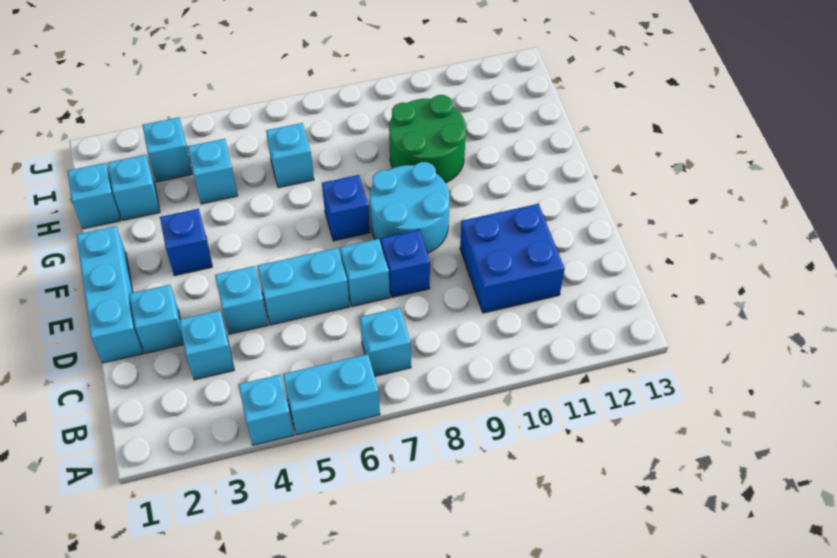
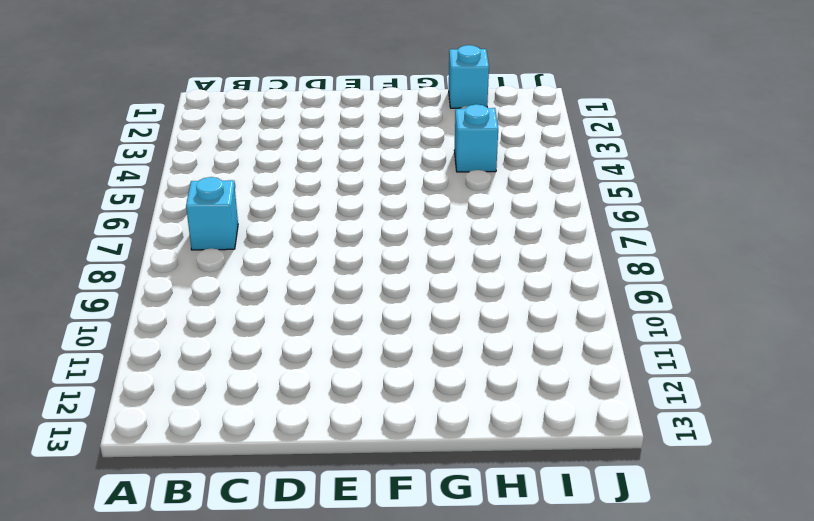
none -> cyan 1x1 brick [239,375,294,445]
none -> cyan 1x2 brick [283,354,380,435]
none -> cyan 1x1 brick [179,311,234,380]

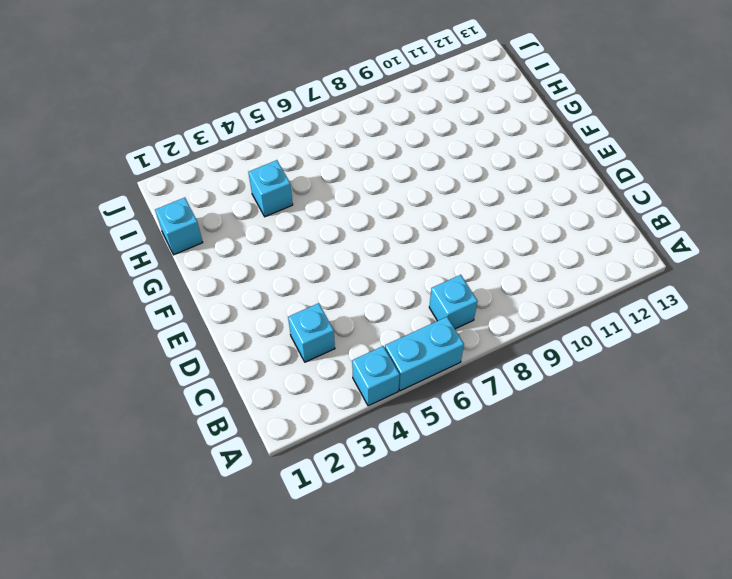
none -> blue 2x2 brick [460,204,565,313]
none -> cyan 1x3 brick [77,226,143,363]
none -> cyan 1x1 brick [130,285,184,353]

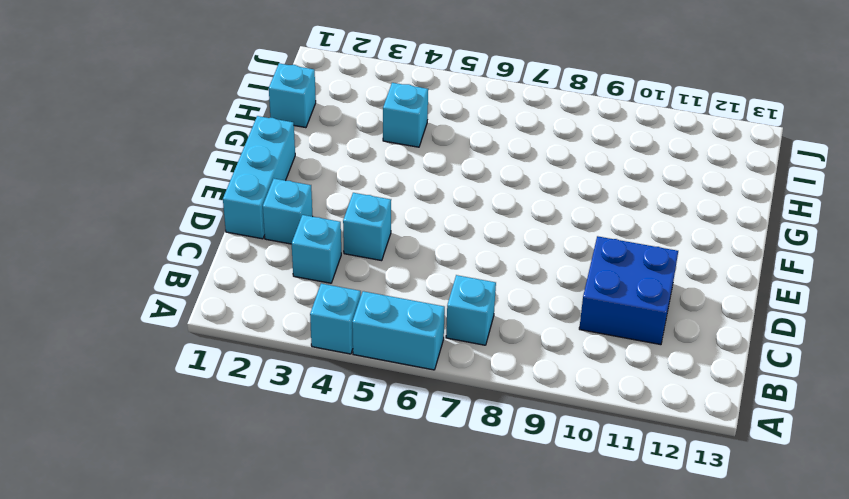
none -> cyan 1x2 brick [257,248,350,325]
none -> cyan 1x1 brick [340,239,390,306]
none -> blue 1x1 brick [381,230,430,297]

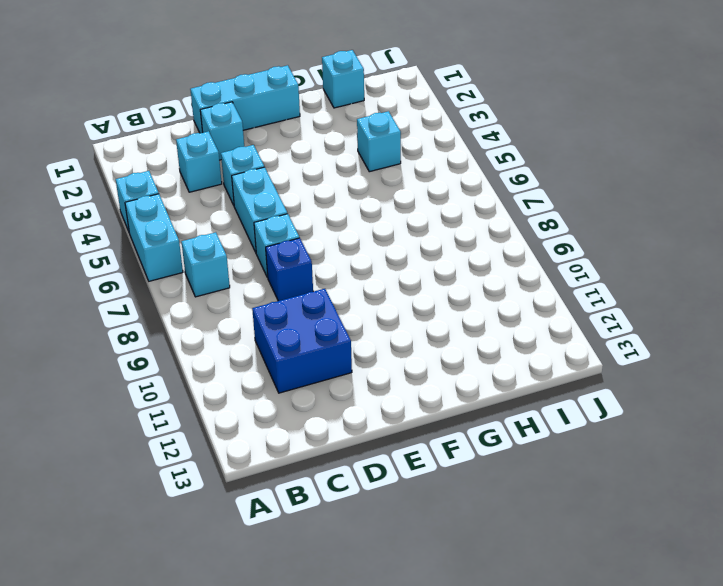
none -> cyan 2x2 round brick [370,162,449,253]
none -> blue 1x1 brick [160,209,212,276]
none -> blue 1x1 brick [322,175,370,241]

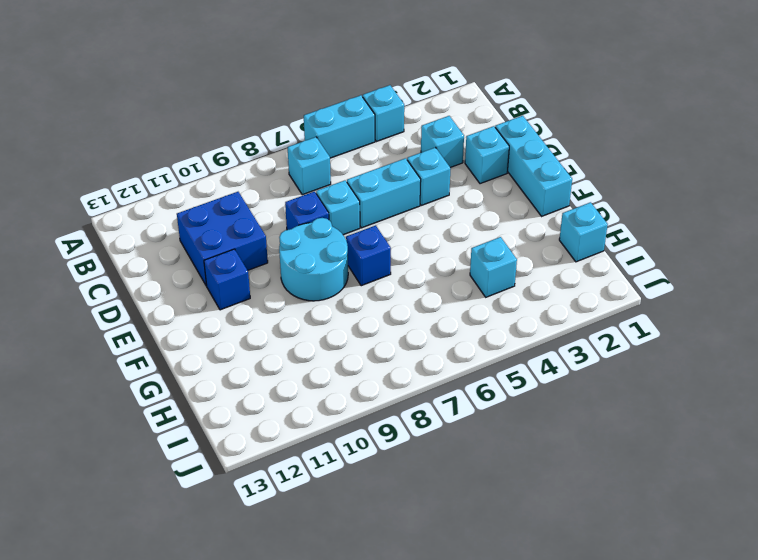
blue 1x1 brick [204,249,250,310] -> blue 1x1 brick moved to [160,209,212,276]
none -> green 2x2 round brick [389,95,466,183]
none -> cyan 1x1 brick [108,155,160,220]
none -> cyan 1x1 brick [266,123,314,188]

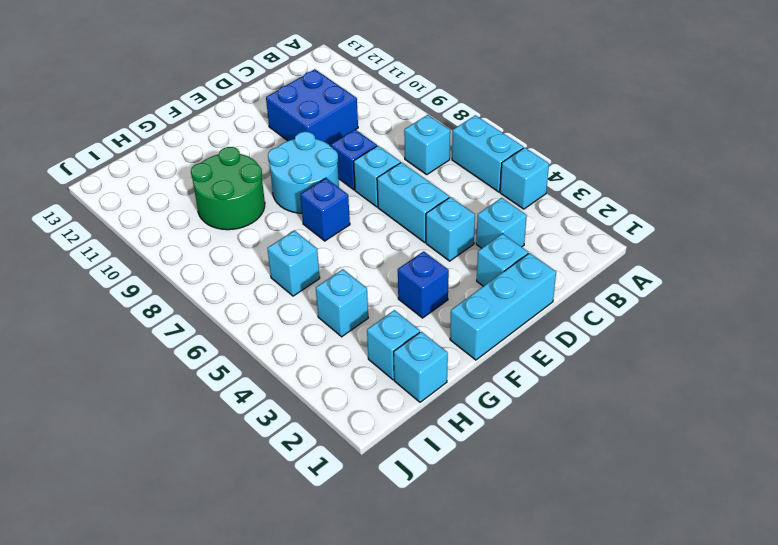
none -> cyan 1x1 brick [143,117,193,182]

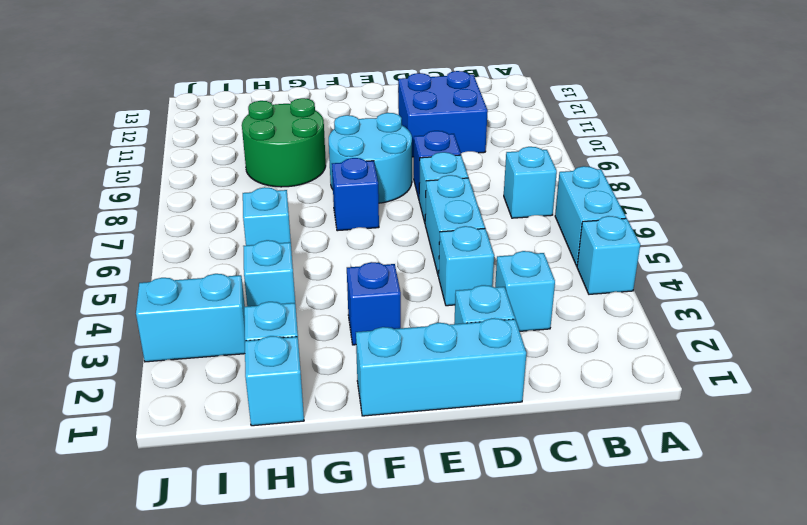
cyan 1x2 brick [136,274,245,362] -> cyan 1x1 brick [143,117,193,182]

